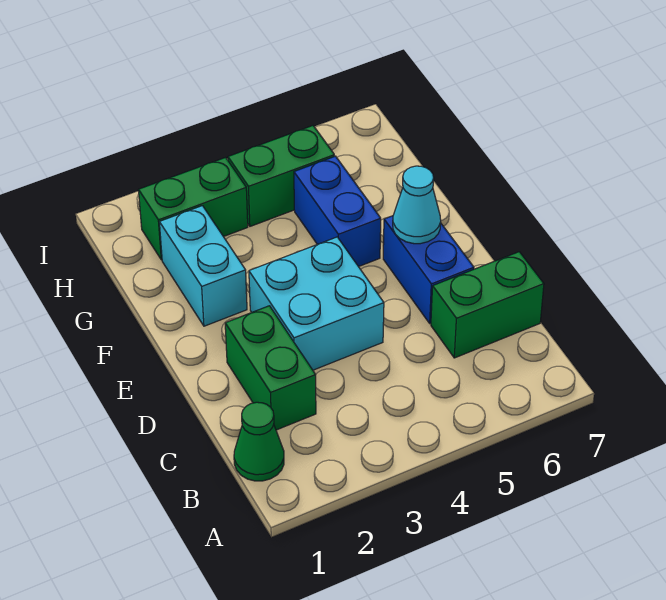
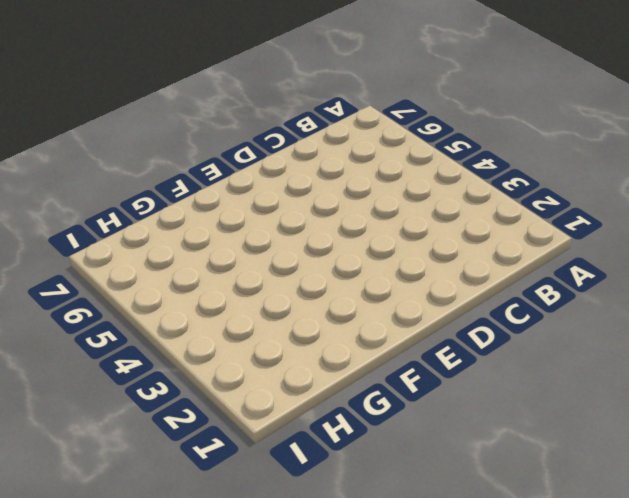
none -> green 1x1 cone [234,402,284,481]
none -> green 1x2 brick [225,306,316,430]

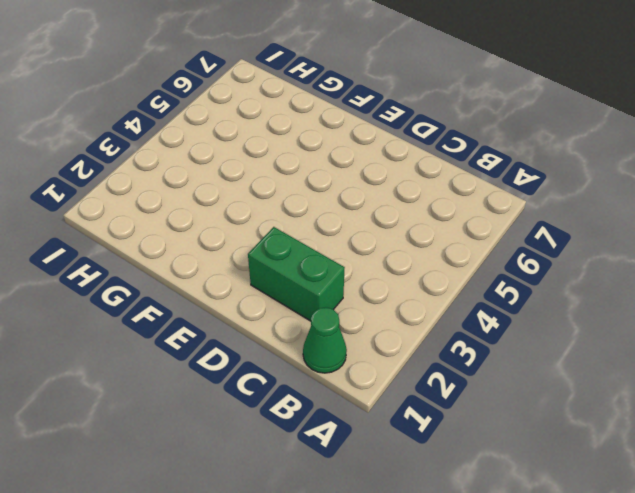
none -> green 1x2 brick [431,252,544,358]
none -> cyan 2x2 brick [249,237,384,370]

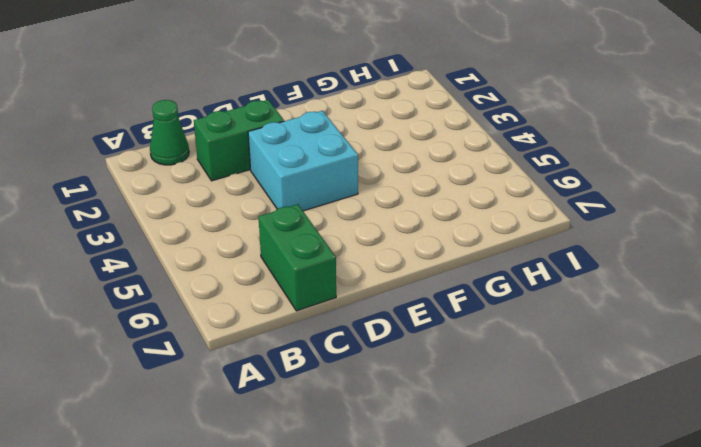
none -> blue 1x2 brick [383,216,474,324]
none -> cyan 1x2 brick [159,206,247,326]

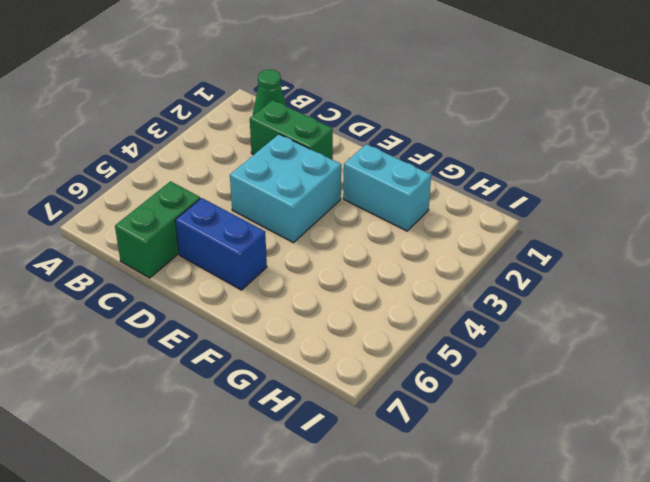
none -> blue 1x2 brick [294,156,381,267]
none -> green 1x2 brick [139,157,248,260]

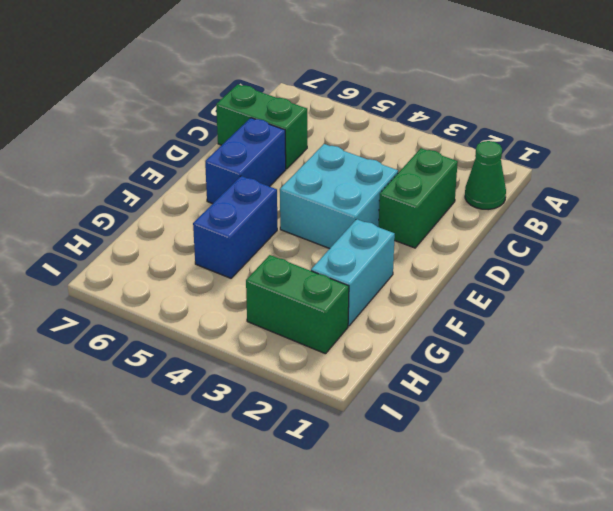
none -> green 1x2 brick [228,126,334,226]
none -> cyan 1x1 cone [393,166,441,244]

